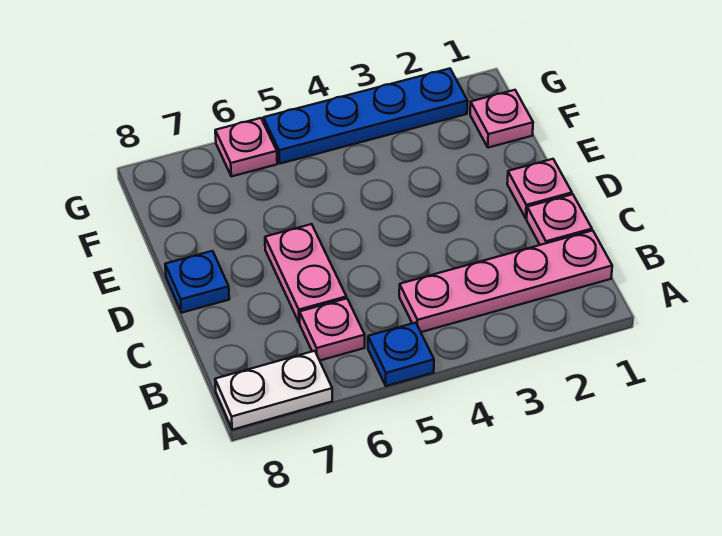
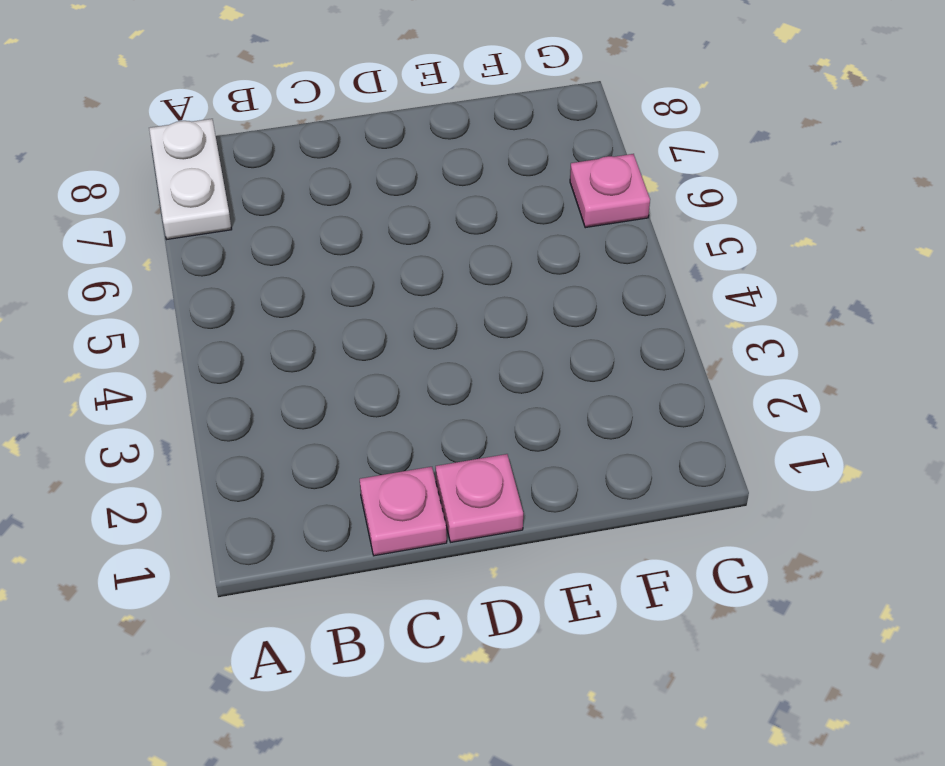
none -> blue 1x1 plate [368,323,434,386]
none -> pink 1x4 plate [399,231,612,332]

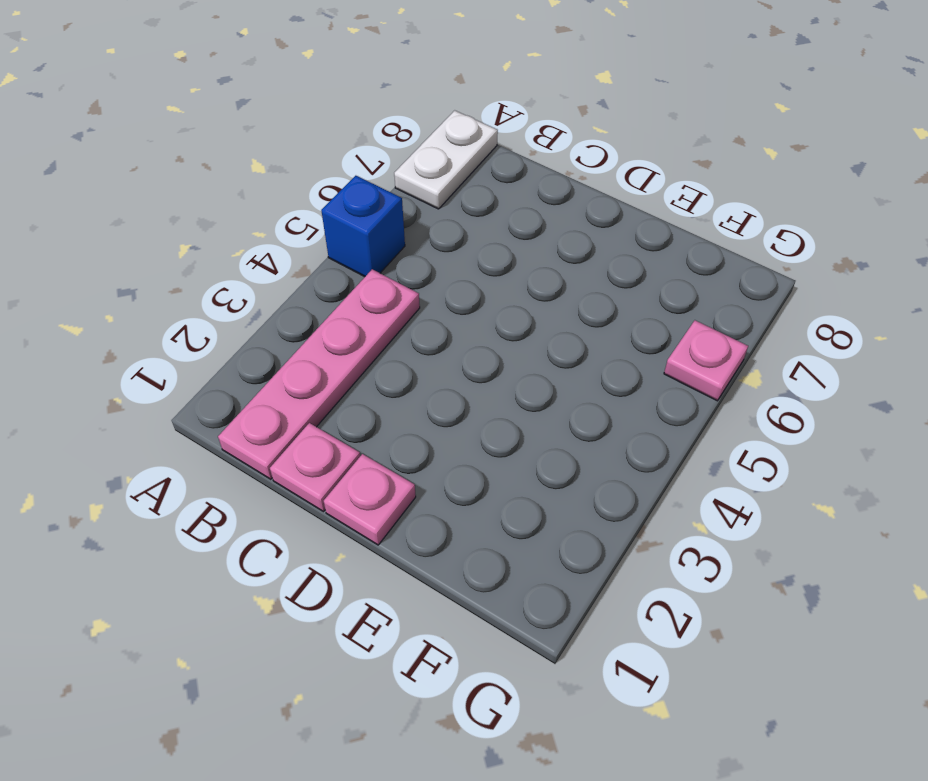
blue 1x1 brick [321,176,405,277] -> blue 1x1 plate [368,323,434,386]
none -> pink 1x1 plate [300,298,365,360]
none -> pink 1x2 plate [265,224,346,323]

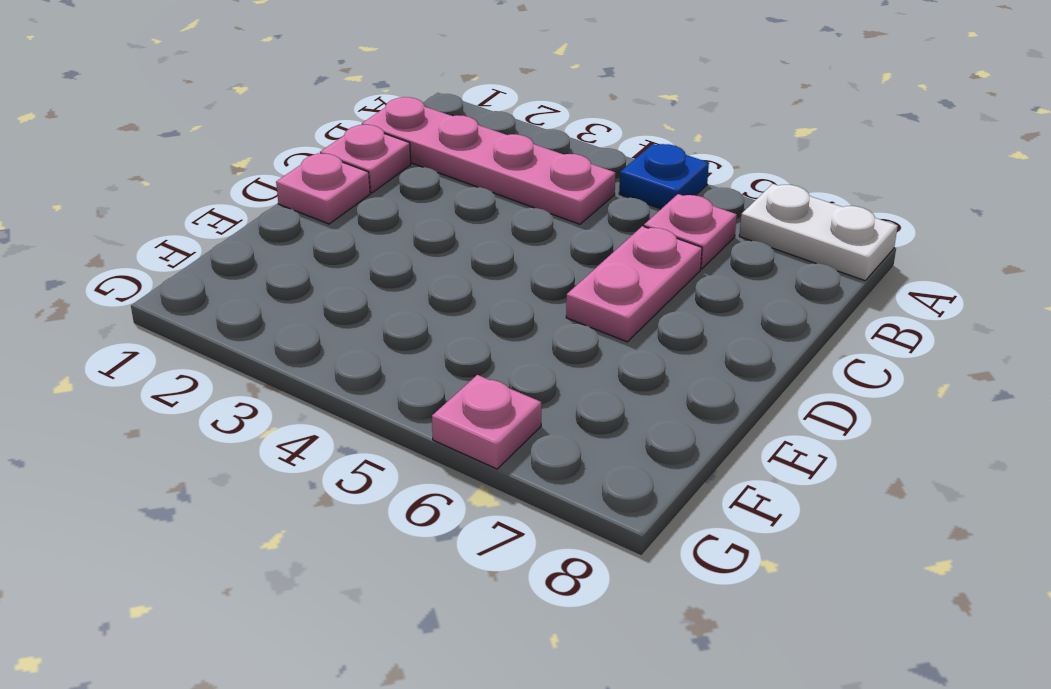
none -> blue 1x1 plate [165,251,229,313]
none -> pink 1x1 plate [470,90,533,148]

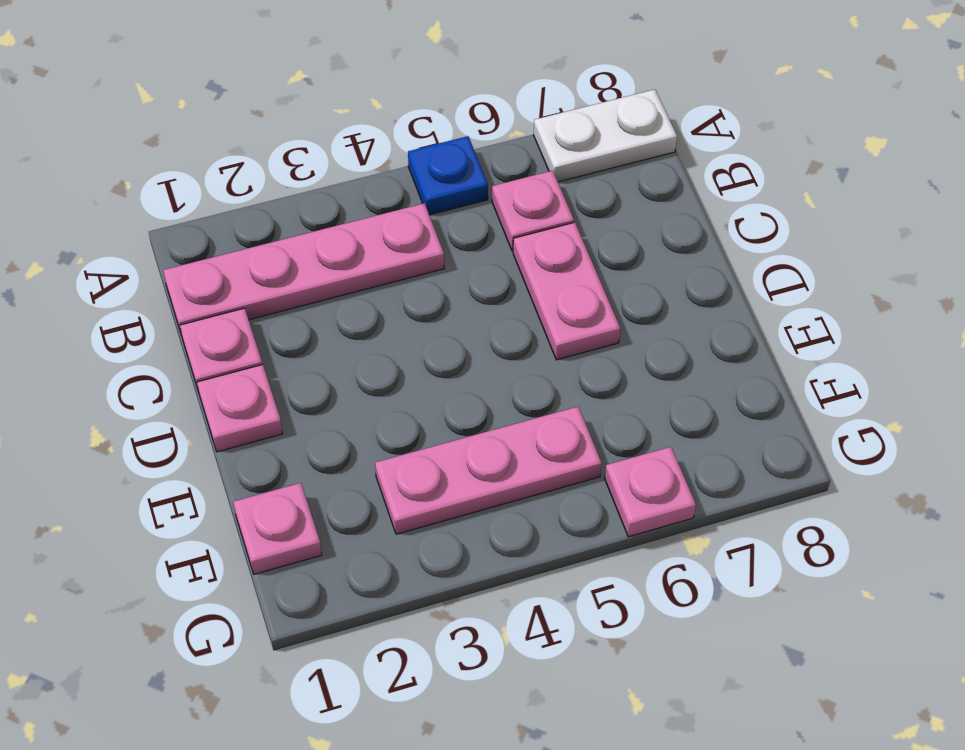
pink 1x3 plate [375,407,602,534] -> none
none -> blue 1x1 plate [165,251,229,313]
none -> blue 1x4 plate [263,69,468,164]

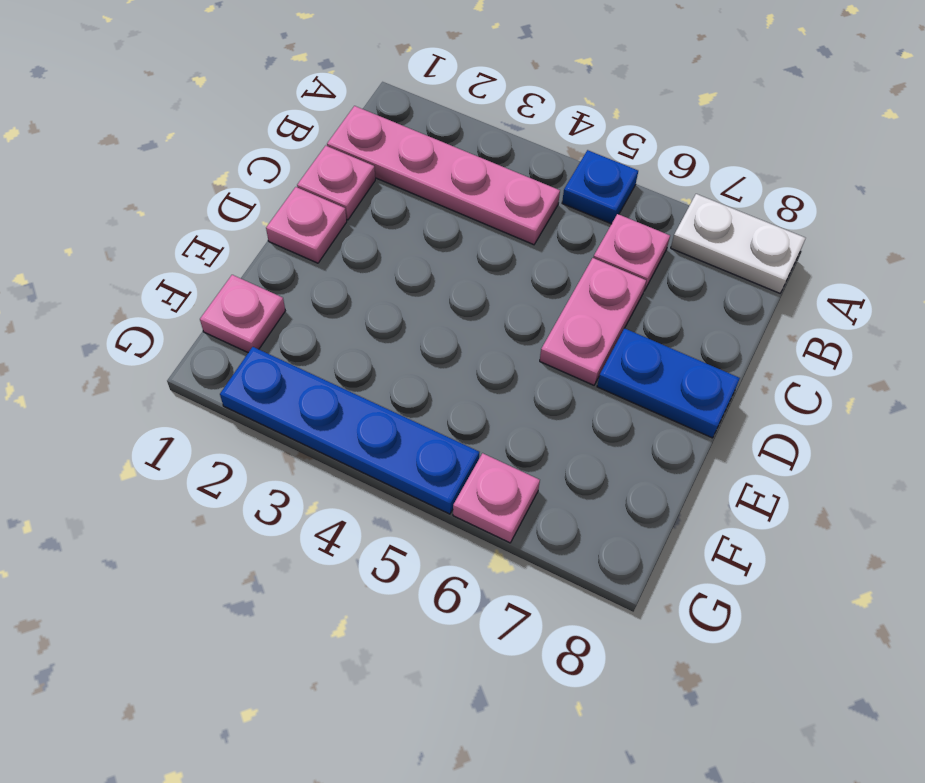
blue 1x2 plate [597,328,740,438] -> blue 1x1 plate [165,251,229,313]

